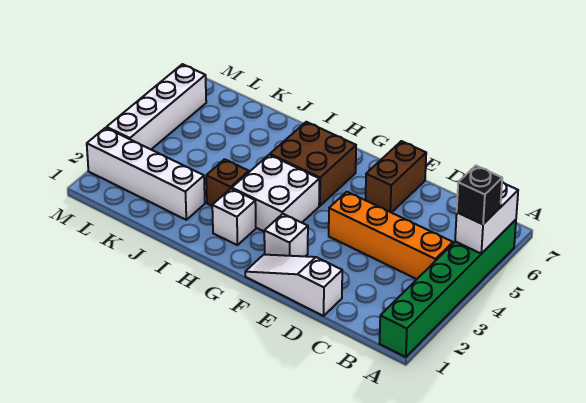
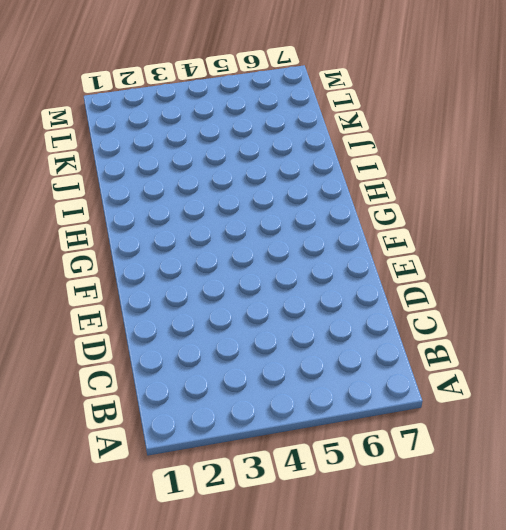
none -> green 1x6 brick [379,220,516,357]
none -> orange 1x4 brick [329,192,453,279]
none -> white 1x3 slope [245,255,342,316]

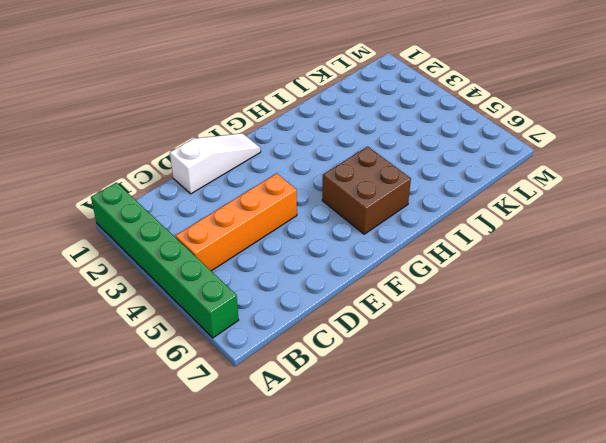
none -> brown 1x2 brick [366,141,426,213]
none -> white 1x1 brick [264,214,308,256]
none -> white 2x2 brick [232,155,319,231]

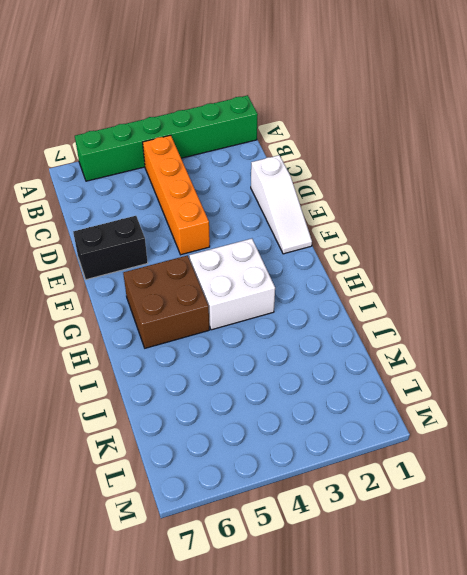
black 1x2 brick [73,216,148,280] -> brown 1x2 brick [366,141,426,213]
none -> white 1x1 brick [264,214,308,256]
none -> white 1x1 brick [212,189,256,245]
none -> brown 1x1 brick [206,159,249,206]

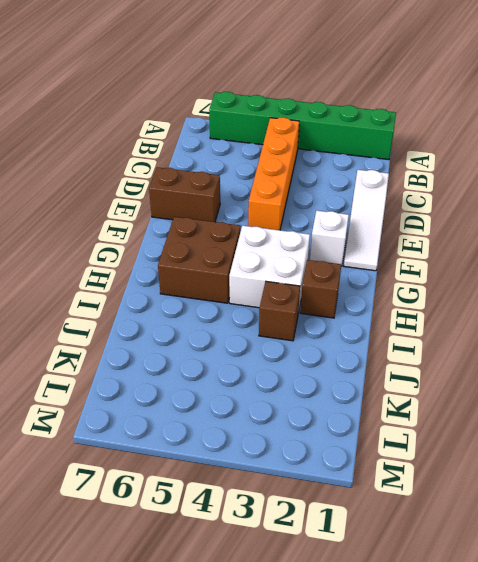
brown 1x1 brick [300,260,341,318] -> white 1x1 brick [212,189,256,245]
none -> white 1x4 brick [87,128,205,220]
none -> white 1x4 brick [107,64,206,149]
none -> white 1x2 brick [455,182,518,254]

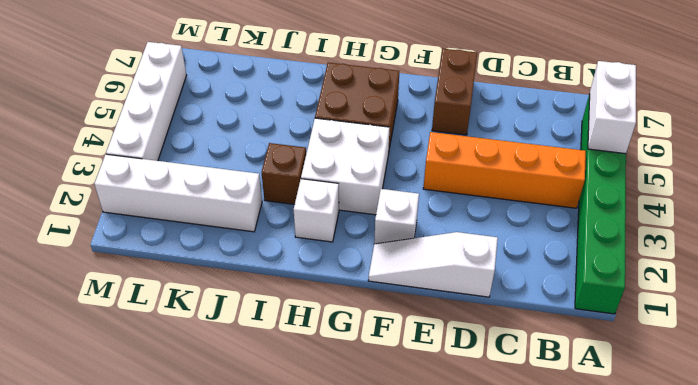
none -> black 1x1 brick [457,166,502,224]

